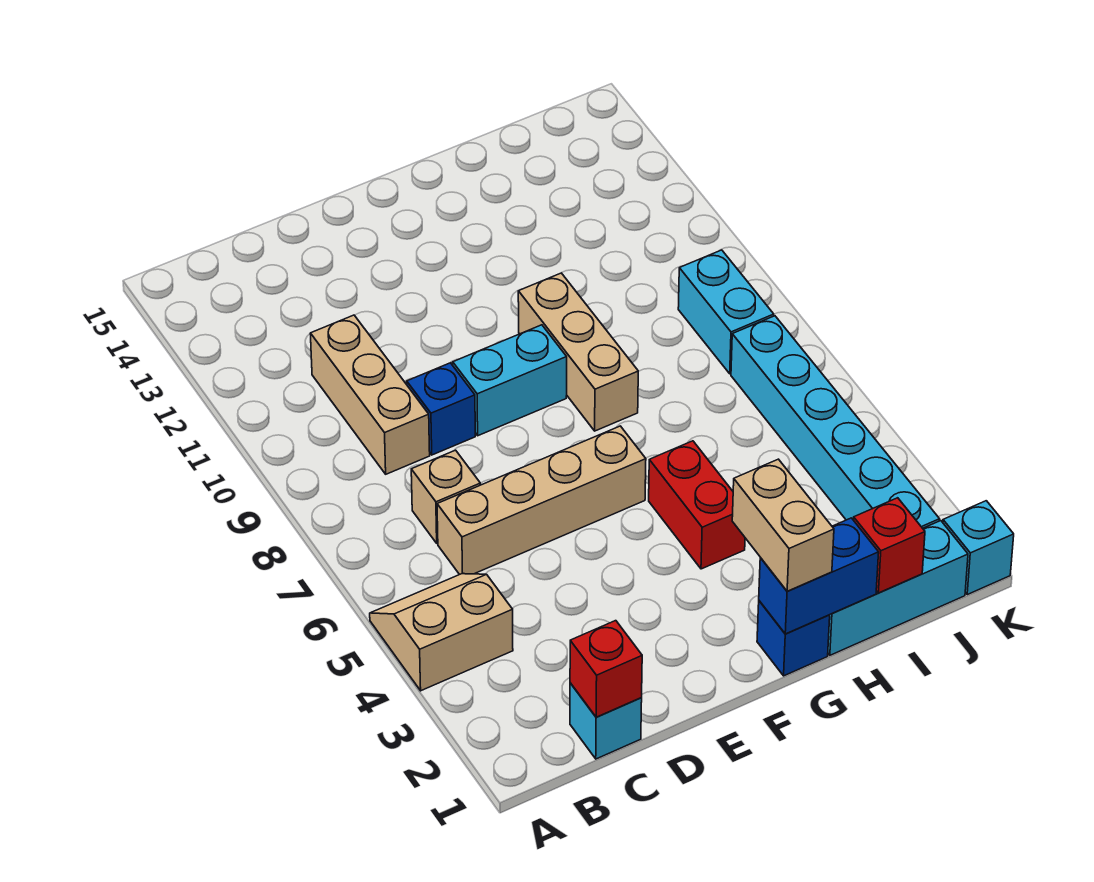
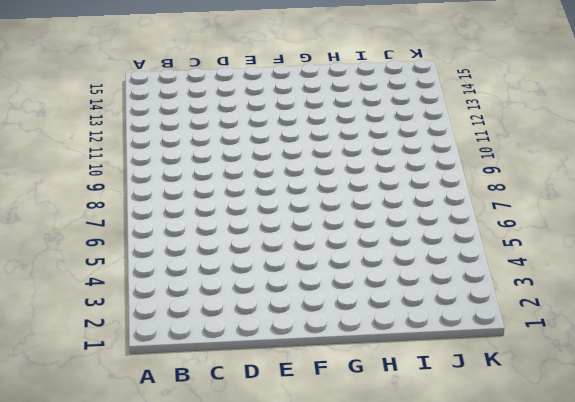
none -> tan 2x2 slope [370,574,513,691]
none -> cyan 1x1 brick [570,683,642,759]
none -> tan 1x4 brick [437,426,646,574]

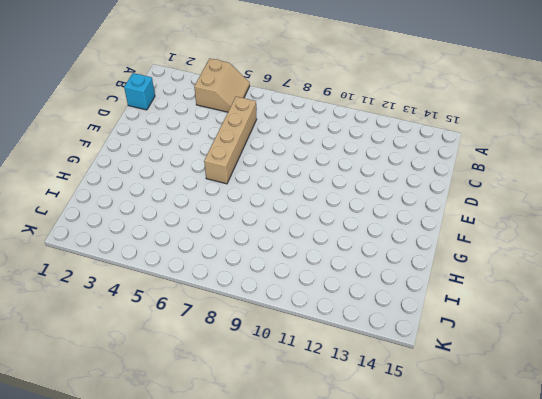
none -> tan 1x1 brick [411,450,480,543]
none -> tan 1x3 brick [310,315,430,474]
none -> blue 1x1 brick [407,363,475,455]

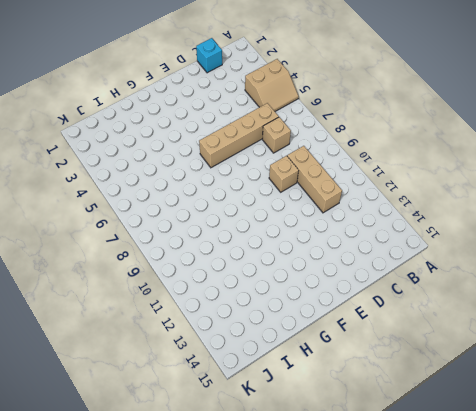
tan 1x1 brick [269,156,299,192] -> blue 1x1 brick [407,363,475,455]
none -> cyan 1x2 brick [453,325,567,436]
none -> blue 1x1 brick [757,601,830,676]
none -> red 1x2 brick [649,441,745,569]

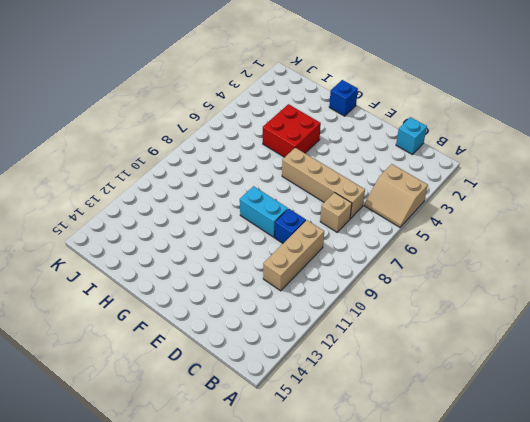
red 2x2 brick [263,104,321,157] -> red 1x2 brick [649,441,745,569]
none -> tan 1x3 brick [518,273,638,431]
none -> cyan 1x3 brick [828,521,968,655]
none -> cyan 1x6 brick [731,316,940,528]

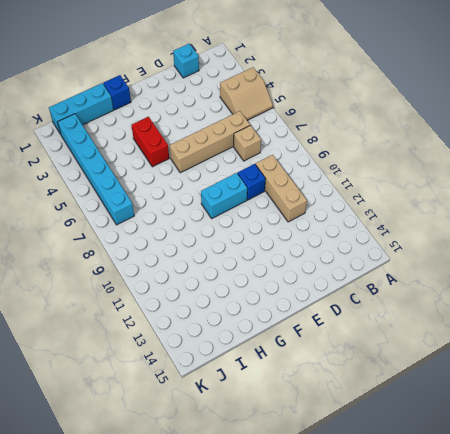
none -> tan 1x3 brick [518,273,638,431]
none -> cyan 1x2 brick [678,250,774,374]
none -> cyan 1x1 brick [943,501,1014,595]

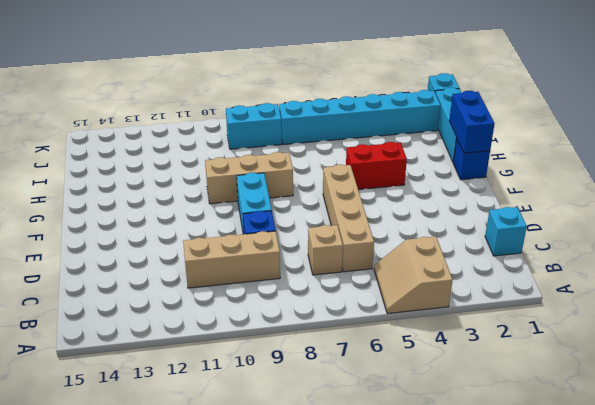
none -> red 1x1 brick [570,621,642,717]
none -> red 1x1 brick [854,498,925,593]
none -> tan 1x2 brick [732,459,834,591]

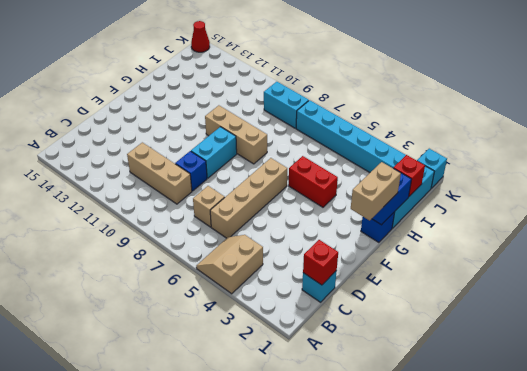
tan 1x2 brick [351,162,401,220] -> tan 1x2 brick turned to [732,459,834,591]
red 1x1 cone [191,21,210,52] -> none

